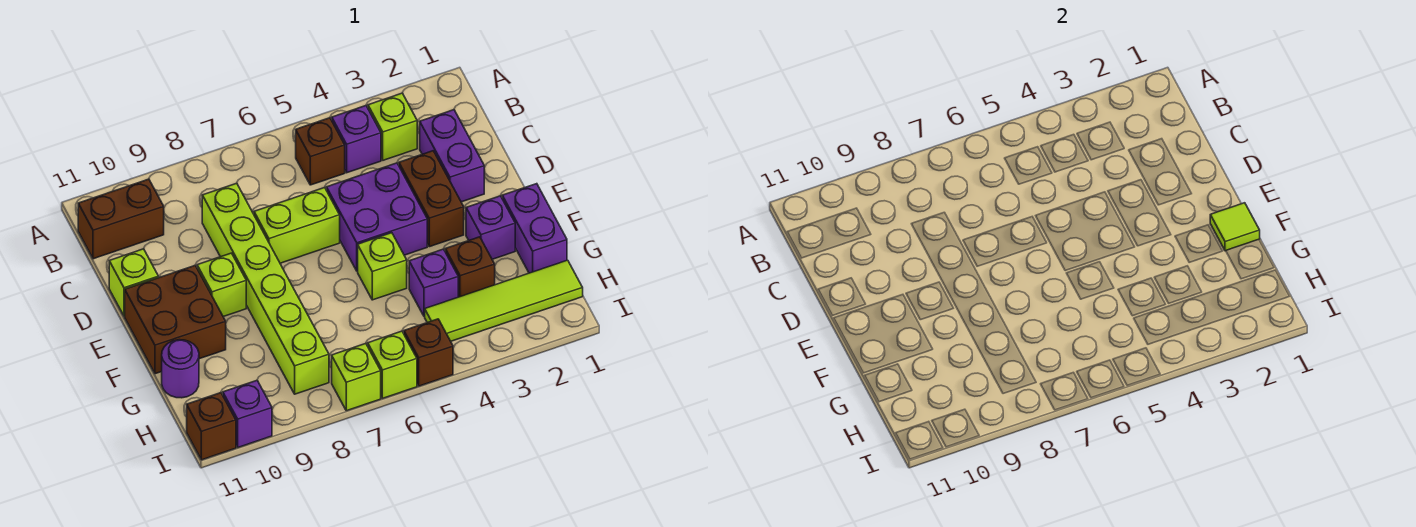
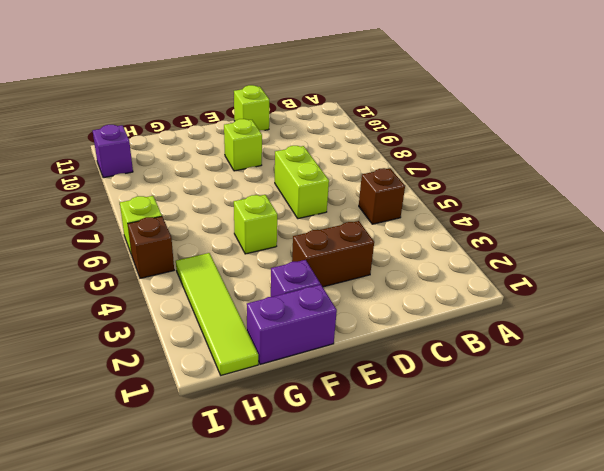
none -> lime 1x1 brick [368,93,417,160]
none -> purple 1x1 brick [332,106,381,173]
none -> brown 1x2 brick [78,179,164,259]

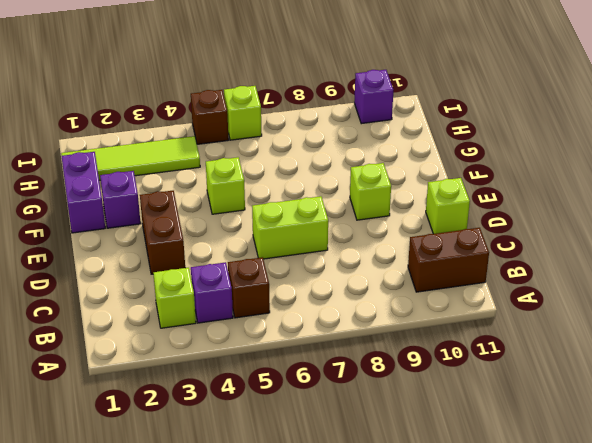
none -> purple 1x2 brick [420,110,484,202]
none -> lime 1x6 brick [202,183,329,394]
none -> purple 2x2 brick [327,163,427,271]

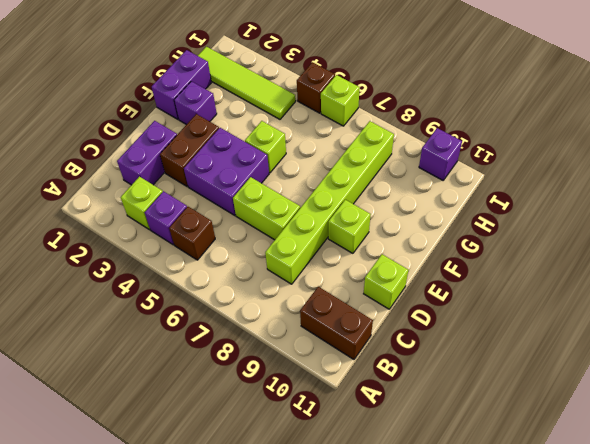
none -> brown 2x2 brick [125,265,226,374]
none -> brown 1x1 brick [445,237,495,297]
none -> purple 1x1 brick [409,249,458,316]

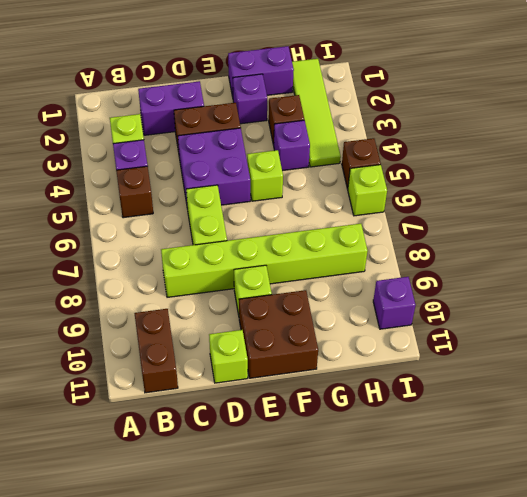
none -> purple 1x1 round brick [162,340,199,398]
none -> lime 1x1 brick [332,344,381,411]
none -> brown 1x1 brick [187,393,236,460]

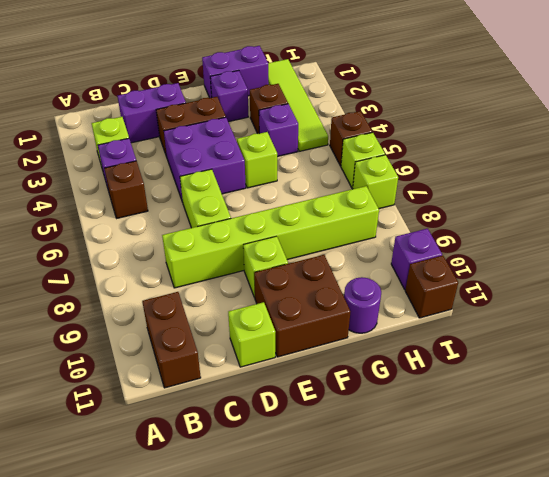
none -> lime 1x1 tile [1210,203,1260,251]

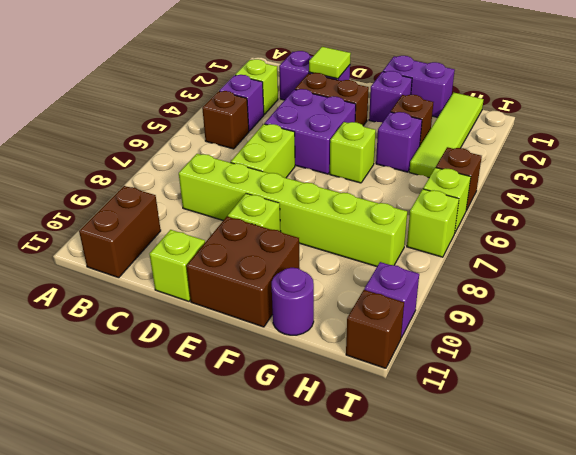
lime 1x1 tile [309,47,351,79] -> lime 1x1 tile moved to [1210,203,1260,251]

